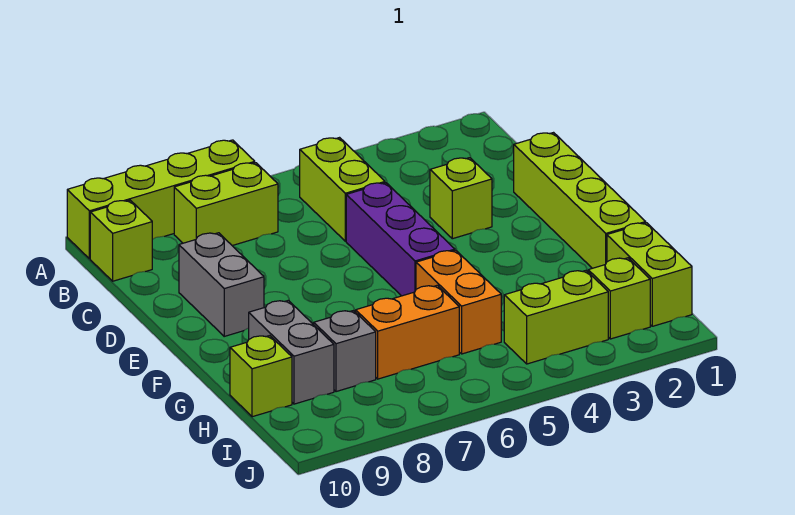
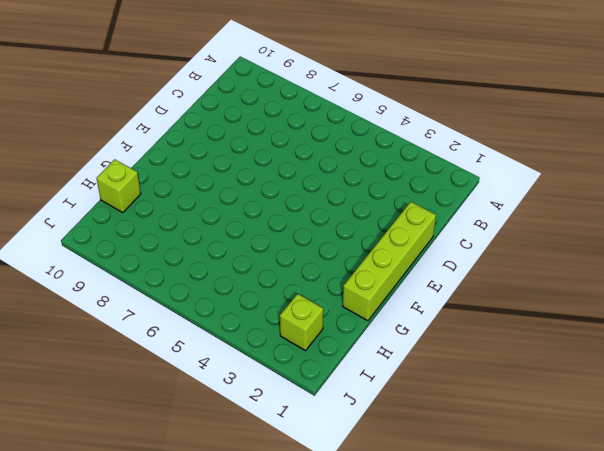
none -> lime 1x4 brick [67,140,255,259]
none -> lime 1x2 brick [300,138,385,241]
none -> lime 1x2 brick [174,163,278,246]

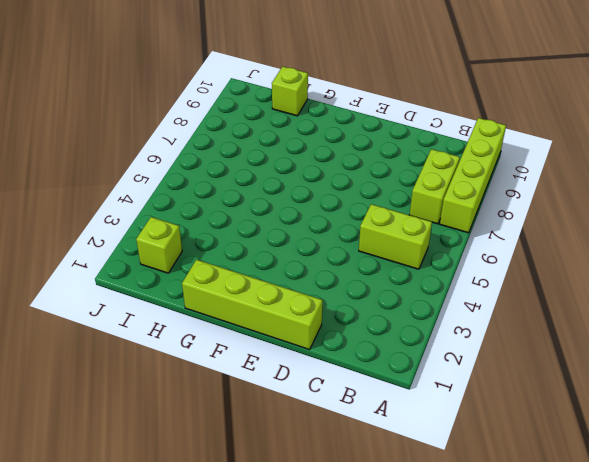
none -> lime 1x1 brick [90,200,152,281]
none -> lime 1x1 brick [430,158,492,239]
none -> purple 1x3 brick [346,183,455,296]

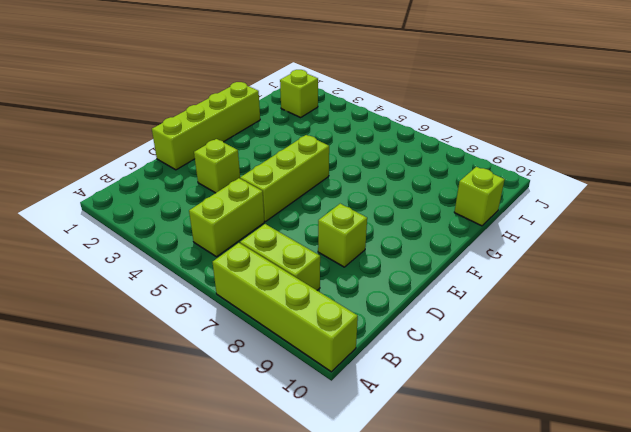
lime 1x3 brick [240,135,329,222] -> purple 1x3 brick [346,183,455,296]
lime 1x1 brick [318,204,367,267] -> lime 1x1 brick moved to [90,200,152,281]
none -> grey 1x2 brick [179,233,264,336]
none -> orange 1x2 brick [416,250,501,354]
none -> grey 1x2 brick [249,300,334,404]

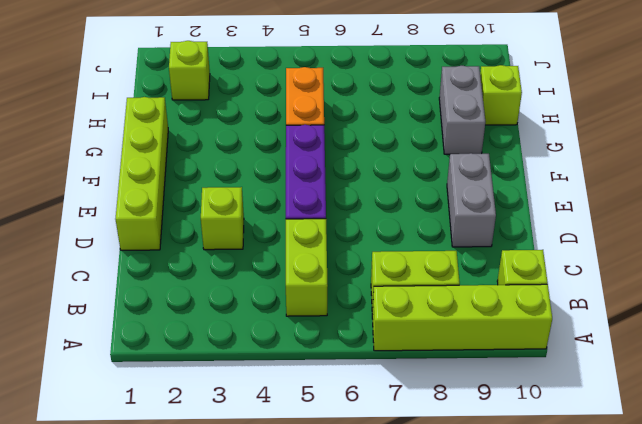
none -> lime 1x2 brick [607,223,692,326]
none -> orange 1x2 brick [356,285,459,379]
none -> grey 1x1 brick [314,311,376,392]

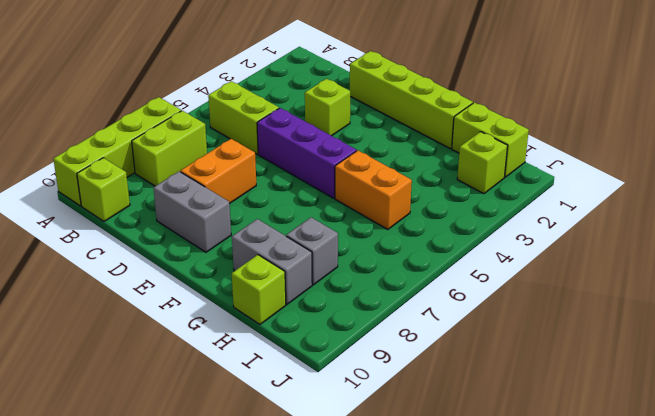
orange 1x2 brick [181,139,256,204] -> orange 1x2 brick moved to [356,285,459,379]
none -> lime 1x2 brick [504,271,608,364]

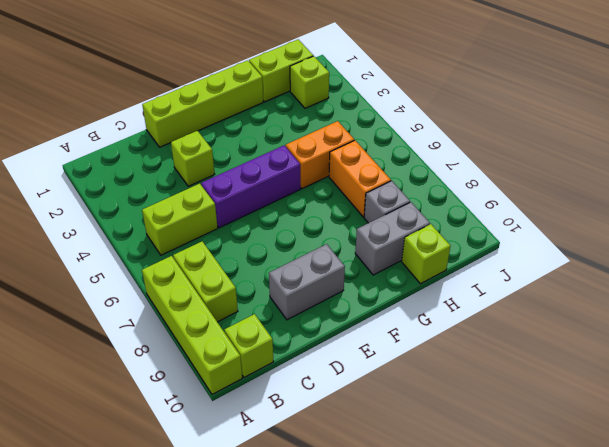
none -> lime 1x2 brick [504,271,608,364]

